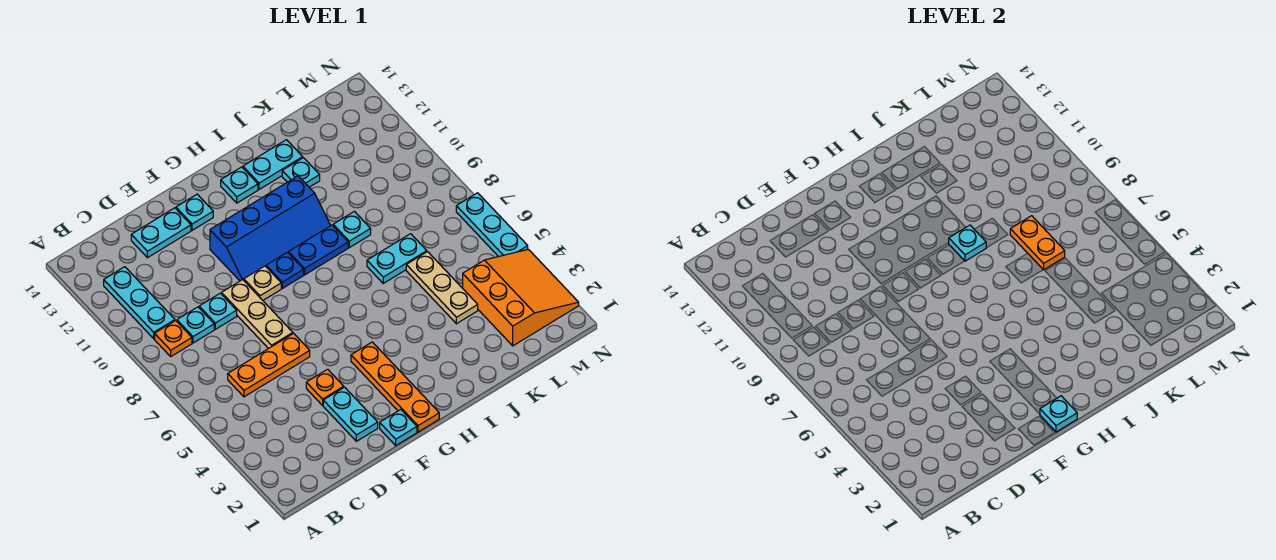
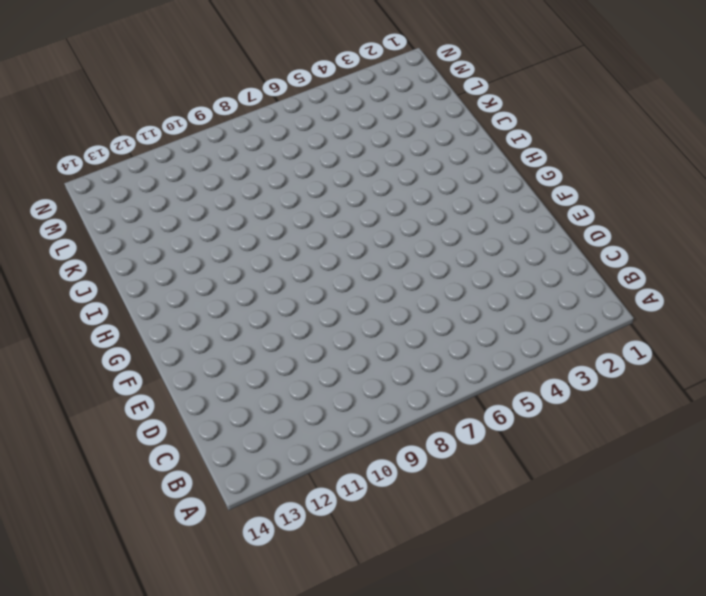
none -> orange 1x1 plate [155,321,192,356]
none -> cyan 1x3 plate [104,267,175,339]
none -> orange 1x3 plate [228,333,310,397]

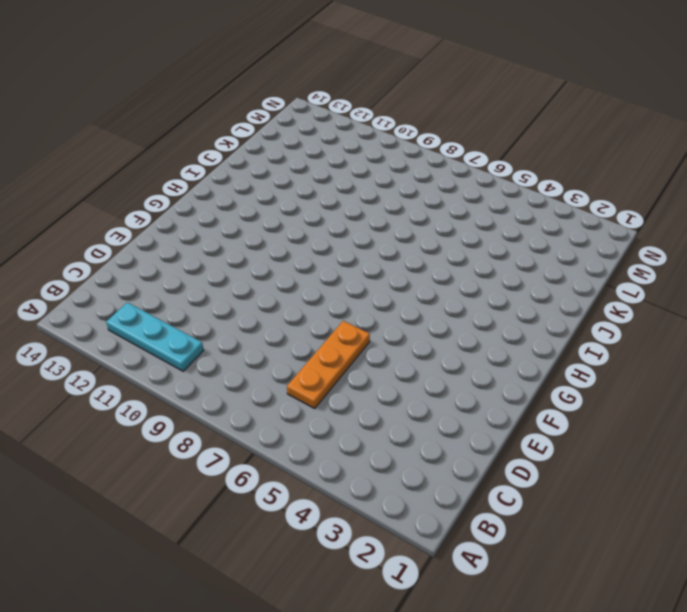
none -> orange 1x1 plate [155,321,192,356]
none -> cyan 1x1 plate [177,307,214,343]
none -> cyan 1x1 plate [199,293,237,329]

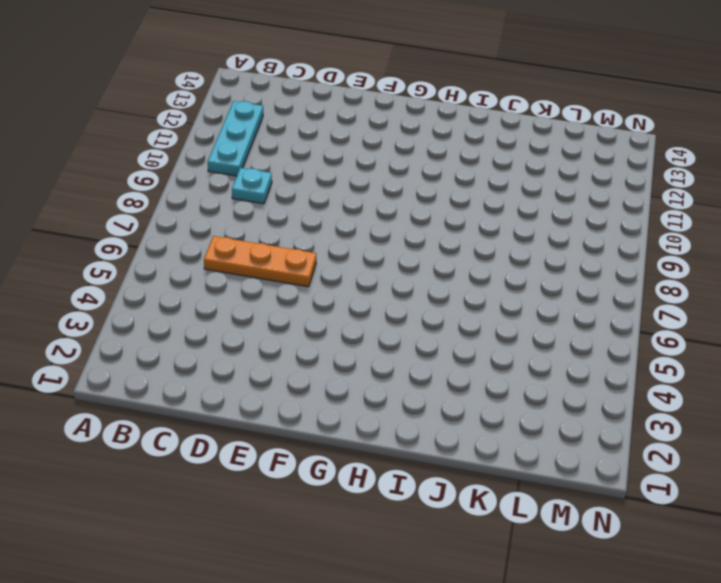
none -> orange 1x1 plate [155,321,192,356]
none -> cyan 1x1 plate [199,293,237,329]
none -> cyan 1x2 plate [131,208,191,258]

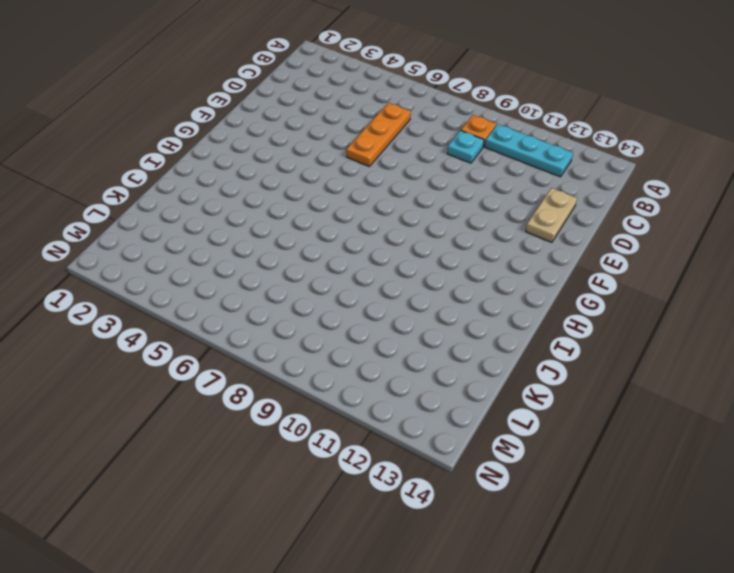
tan 1x2 plate [526,188,577,242] -> cyan 1x2 plate [131,208,191,258]
none -> cyan 1x1 plate [199,293,237,329]
none -> cyan 1x2 plate [323,387,378,441]
none -> orange 1x1 plate [306,369,344,405]

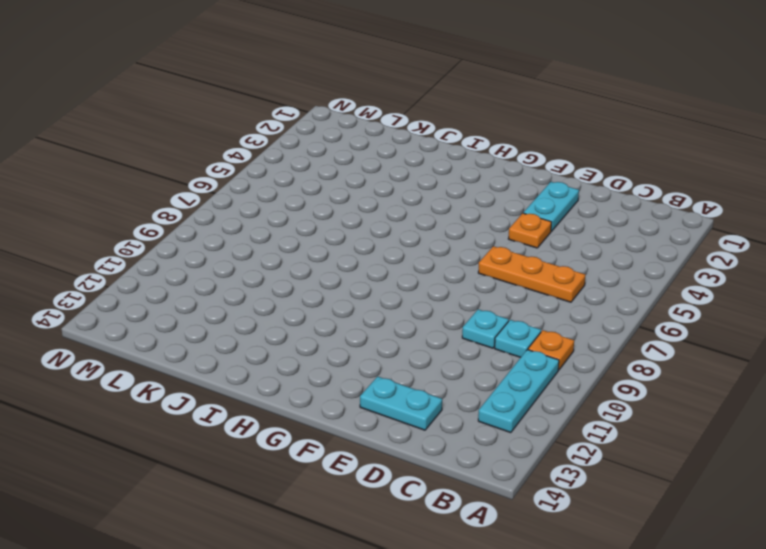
none -> tan 1x3 plate [221,280,293,349]
none -> cyan 1x1 plate [380,410,417,445]
none -> tan 1x1 plate [244,266,281,300]

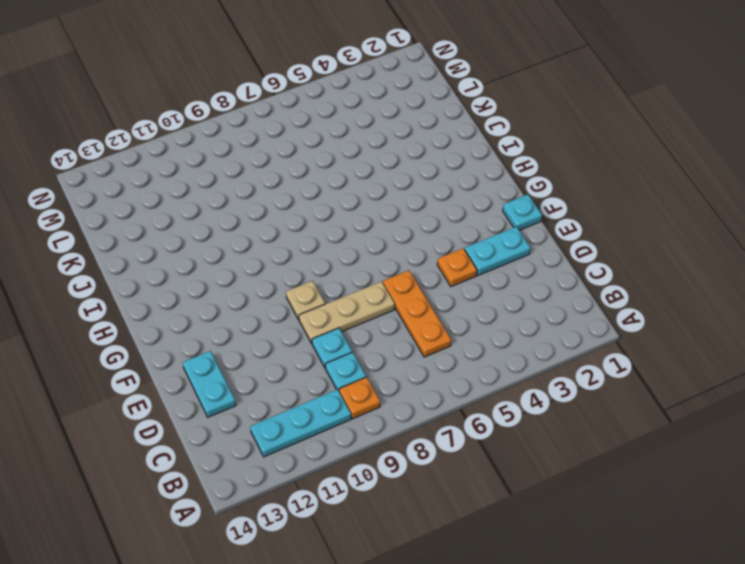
none -> blue 2x4 slope [210,176,331,281]
none -> cyan 1x1 plate [176,194,213,230]
none -> orange 1x4 plate [351,342,439,432]

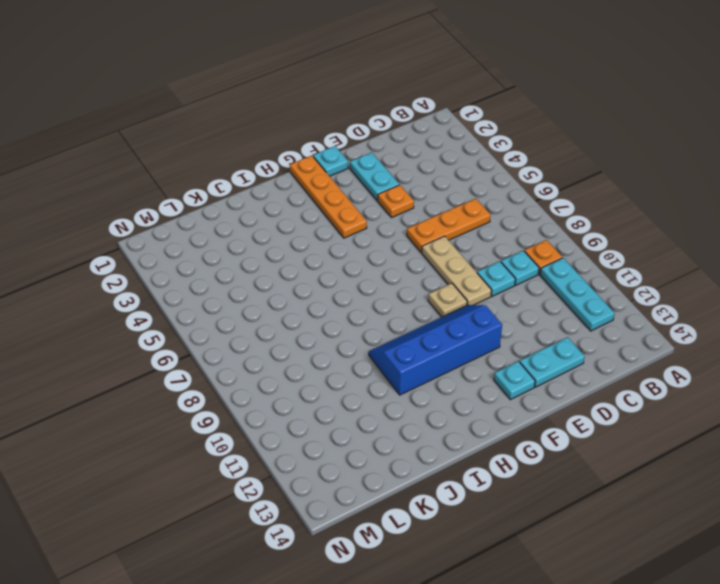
none -> blue 1x1 plate [266,252,304,288]
none -> blue 1x2 plate [288,225,348,275]
none -> cyan 1x1 plate [221,167,258,203]

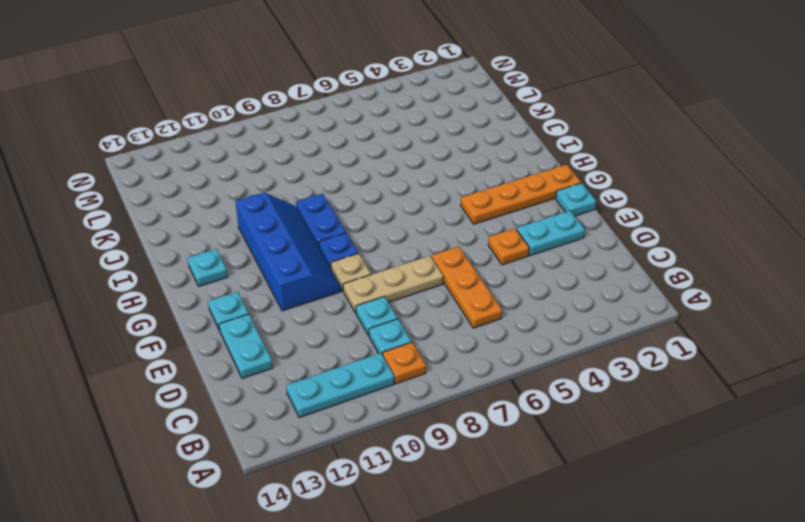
none -> cyan 1x2 plate [243,140,303,189]
none -> cyan 1x2 plate [367,234,427,283]
none -> cyan 1x1 plate [333,211,371,248]

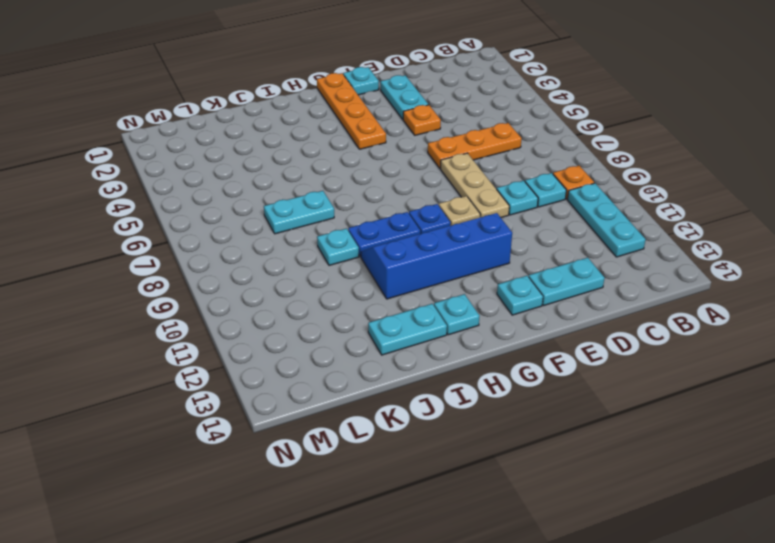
none -> cyan 1x1 plate [282,158,320,187]
none -> tan 1x3 plate [406,252,478,324]
none -> orange 3x3 slope [463,249,579,346]

